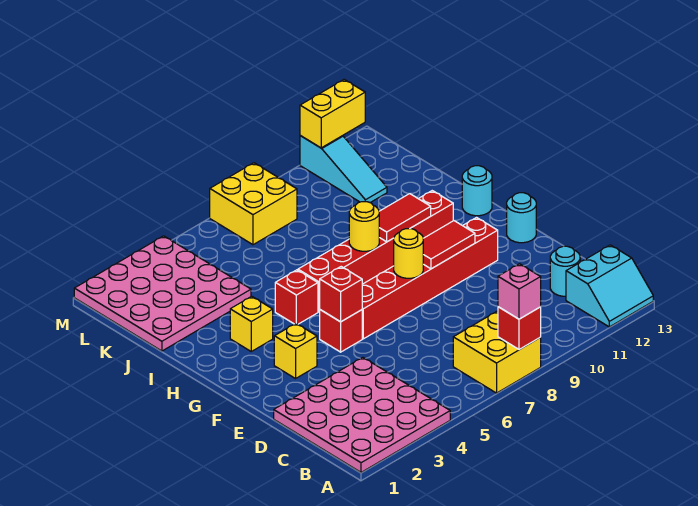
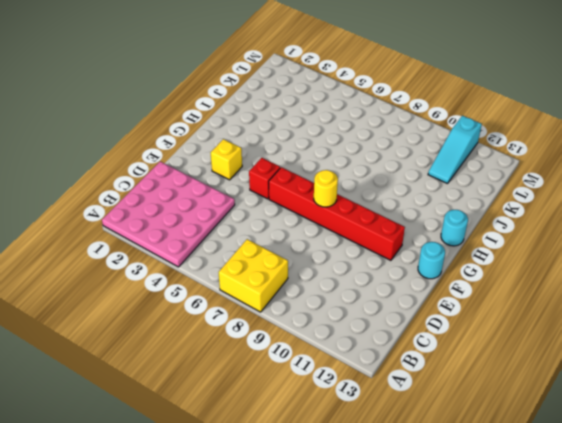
none -> cyan 2x2 slope [566,245,653,327]
none -> cyan 1x1 round brick [550,246,580,296]
none -> yellow 1x1 brick [230,296,273,351]

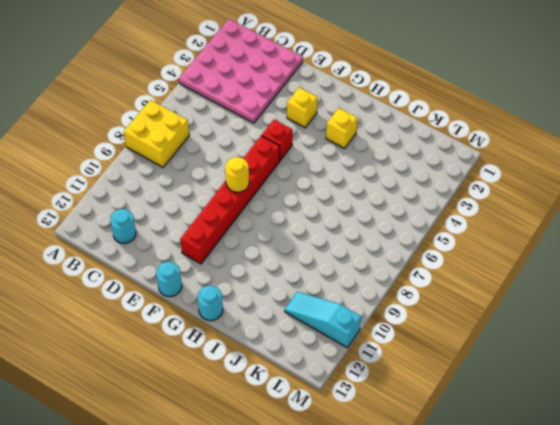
none -> cyan 2x2 slope [566,245,653,327]
none -> red 1x1 brick [275,270,318,324]
none -> red 1x6 brick [298,191,454,312]

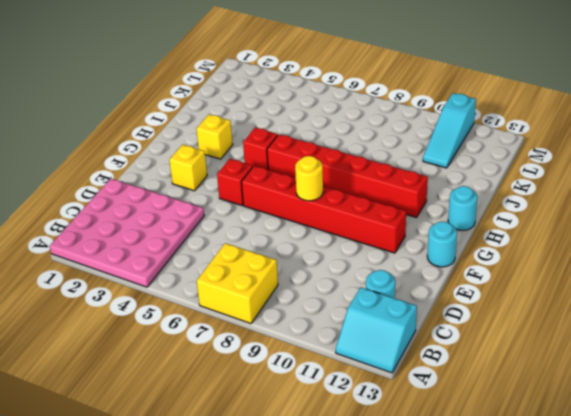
none -> pink 4x4 plate [74,236,251,351]
none -> yellow 2x2 brick [210,163,297,245]
none -> red 1x1 brick [498,307,541,350]

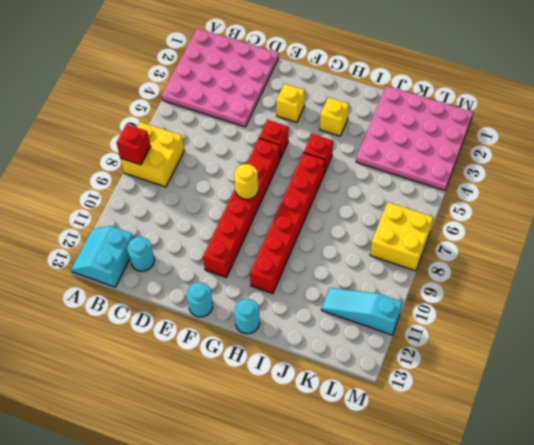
none -> red 1x1 brick [320,267,362,322]
none -> red 1x2 tile [423,221,475,269]
none -> yellow 1x1 round brick [349,202,379,251]

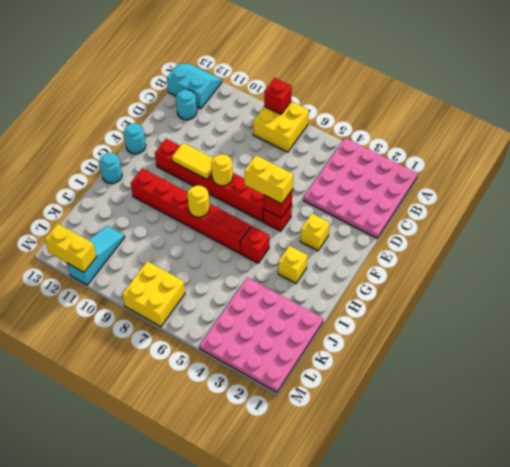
yellow 1x2 brick [245,155,293,204] -> none
yellow 1x2 tile [172,143,213,179] -> red 1x2 tile [423,221,475,269]
none -> red 1x2 tile [379,194,431,242]
none -> pink 1x1 brick [498,264,541,319]

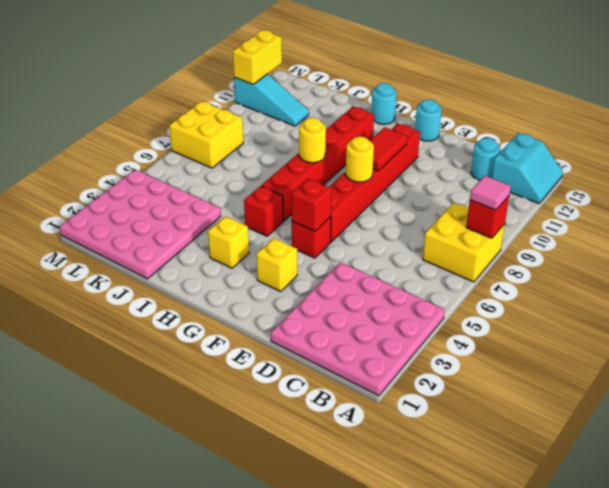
pink 1x1 tile [470,176,511,210] -> pink 1x1 brick [498,264,541,319]
none -> red 1x2 tile [379,194,431,242]

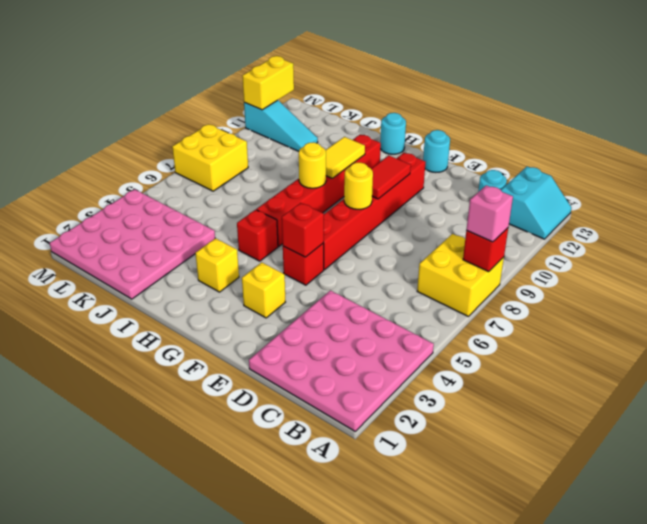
yellow 1x2 tile [326,137,365,178] -> red 1x2 tile [379,194,431,242]

